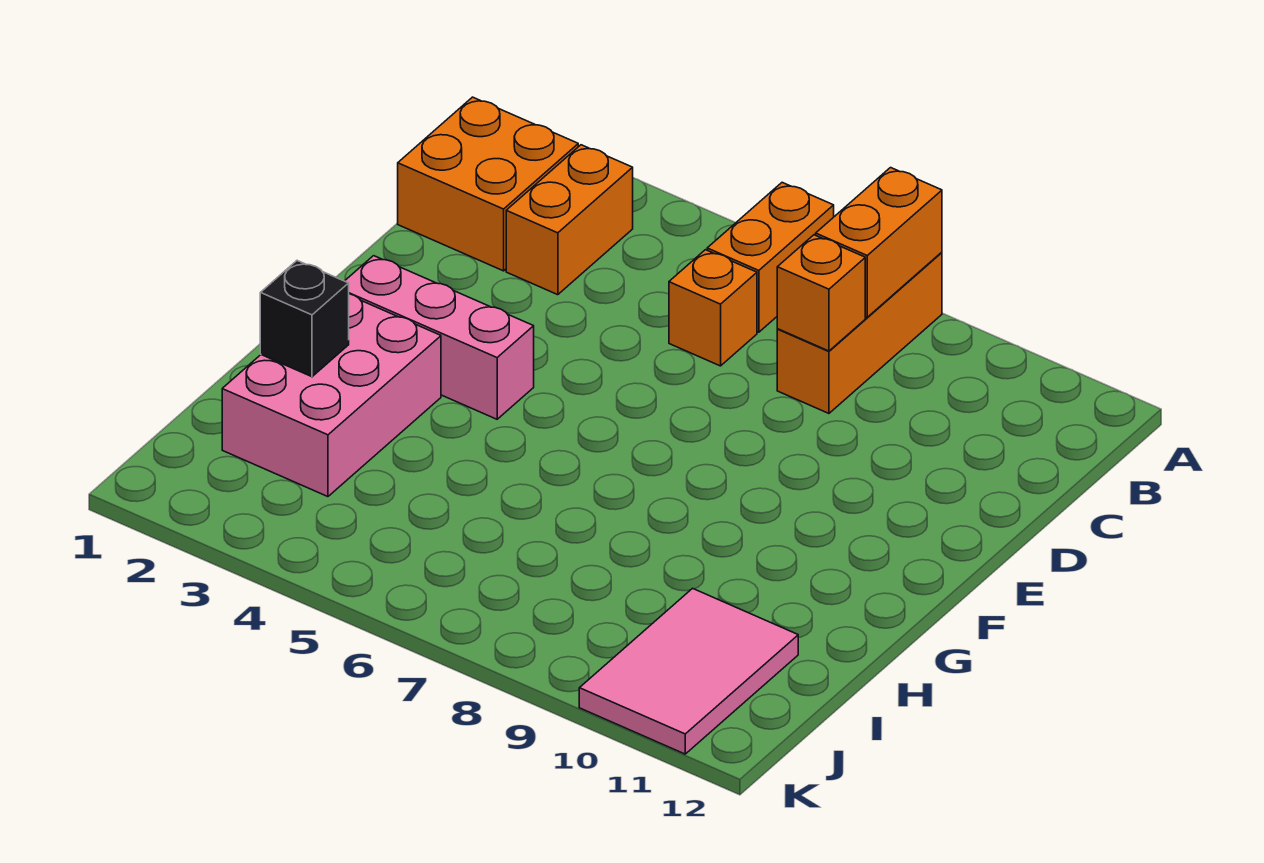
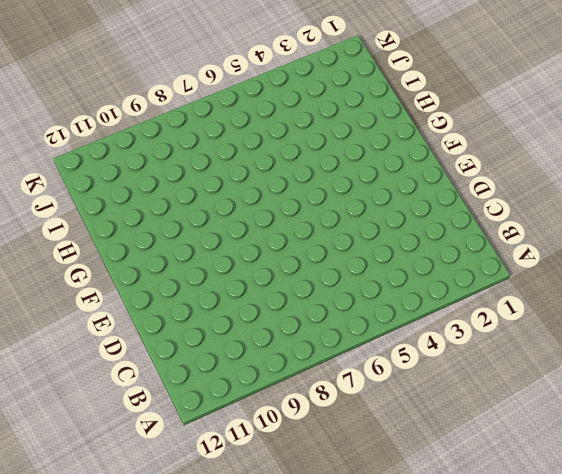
none -> orange 1x2 brick [707,183,834,332]
none -> orange 1x3 brick [777,252,942,413]

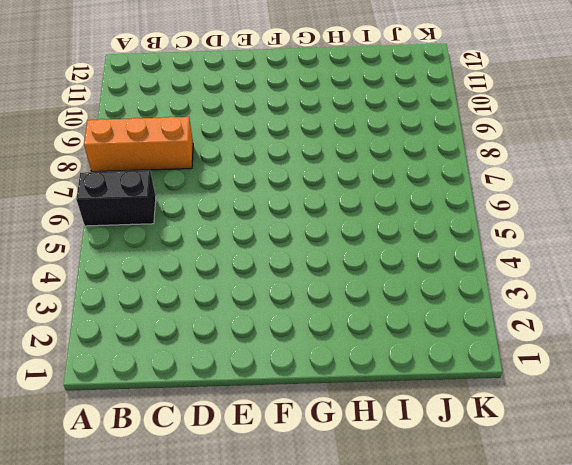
black 1x2 brick [76,170,156,226] -> orange 1x2 brick [707,183,834,332]
none -> orange 2x2 brick [398,97,578,271]
none -> orange 1x2 brick [506,145,633,295]

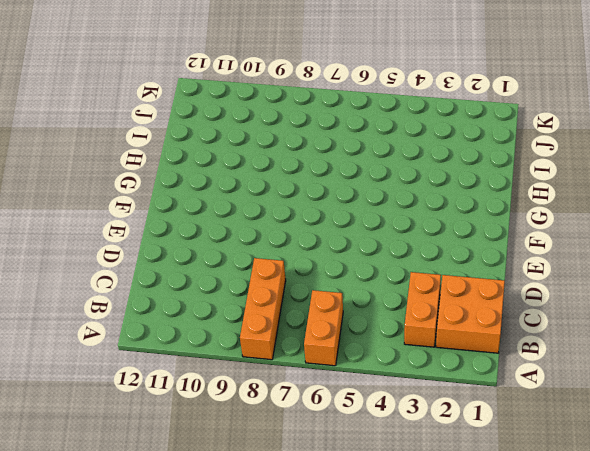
none -> orange 1x1 brick [669,250,757,366]
none -> pink 1x3 brick [345,256,534,419]

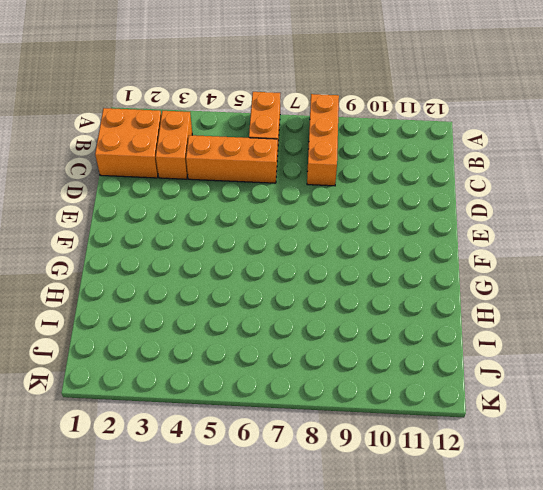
orange 1x3 brick [186,135,277,183] -> orange 1x1 brick [669,250,757,366]
none -> pink 1x3 brick [345,256,534,419]
none -> pink 2x3 brick [222,294,441,497]

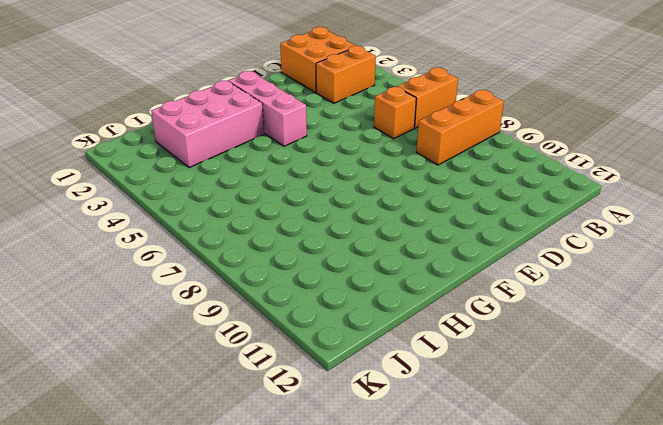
none -> pink 2x3 tile [579,588,798,754]
none -> orange 1x2 brick [816,168,942,317]

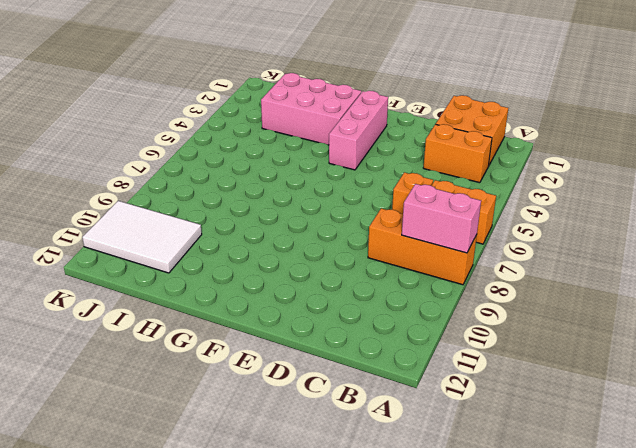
pink 1x2 brick [402,184,481,253] -> orange 1x2 brick [816,168,942,317]
white 2x3 tile [82,201,202,273] -> pink 2x3 tile [579,588,798,754]
none -> orange 1x1 brick [777,235,865,351]
none -> black 1x1 brick [260,261,349,377]

